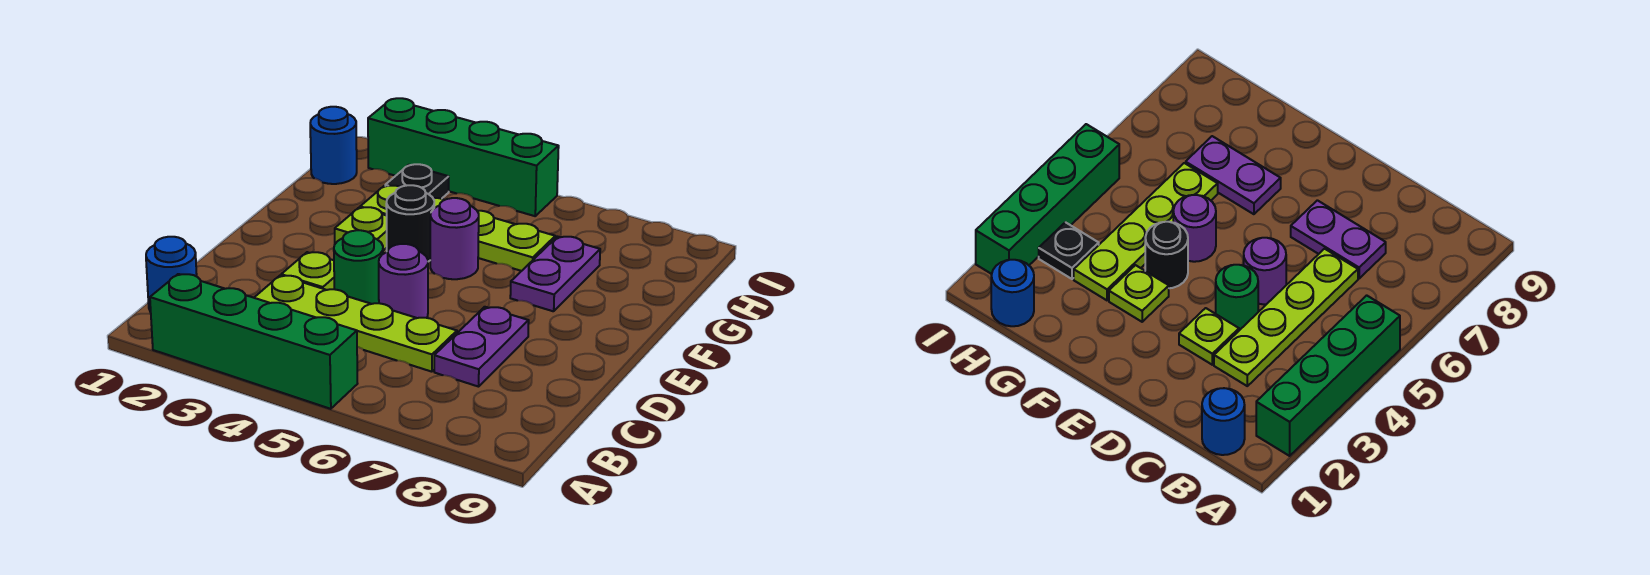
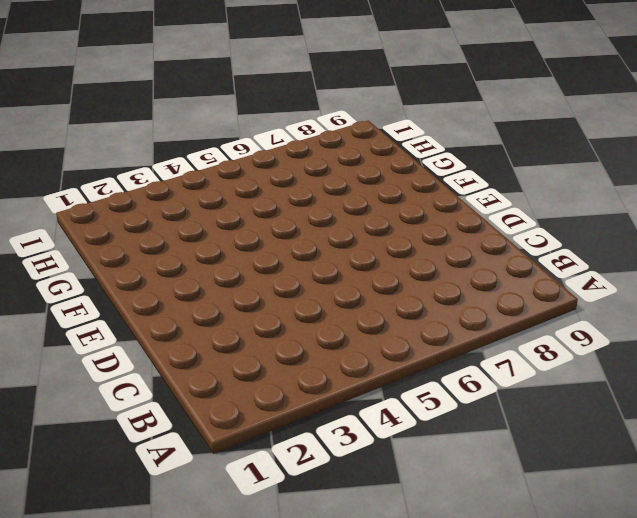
none -> green 1x4 brick [150,274,358,409]
none -> blue 1x1 round brick [146,237,197,312]
none -> lime 1x4 plate [254,275,457,372]

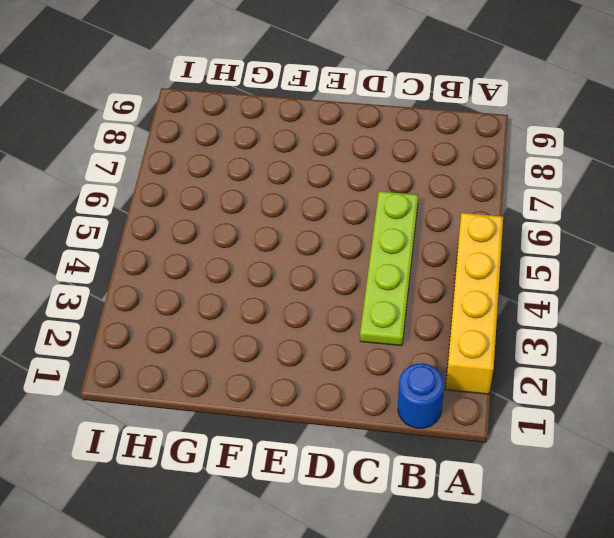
yellow 1x4 brick [446,213,503,394] -> green 1x4 brick [150,274,358,409]
none -> purple 1x2 plate [434,307,529,387]
none -> lime 1x1 plate [281,252,334,290]
none -> green 1x1 round brick [334,230,383,304]

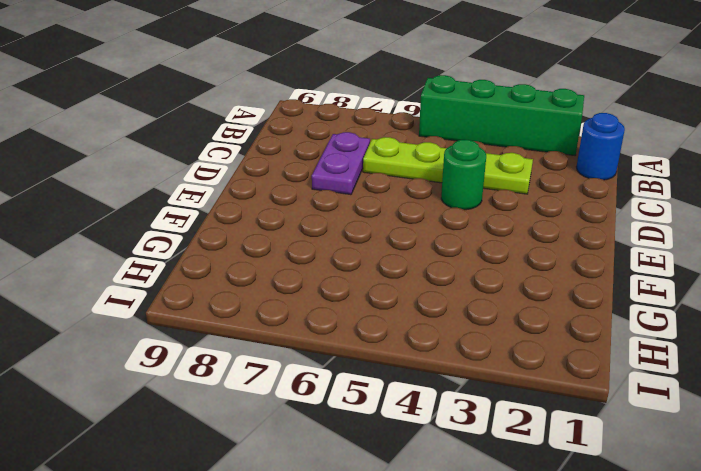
none -> lime 1x1 plate [281,252,334,290]
none -> purple 1x1 round brick [379,244,428,318]
none -> lime 1x1 plate [335,207,387,251]

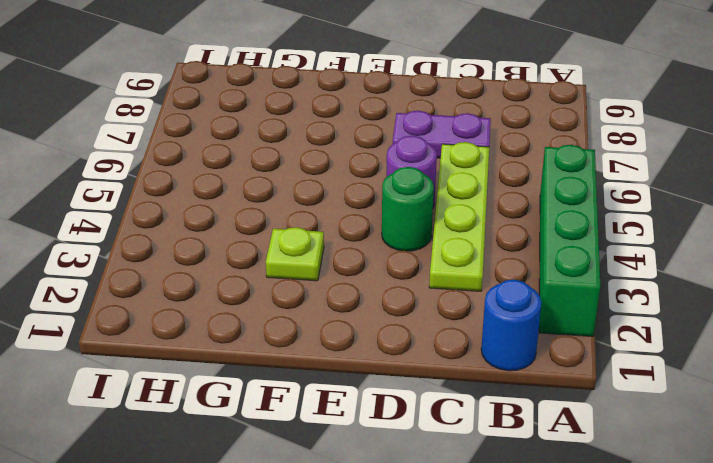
none -> lime 1x1 plate [281,252,334,290]
none -> black 1x1 round brick [386,185,434,262]
none -> purple 1x1 round brick [430,198,479,279]

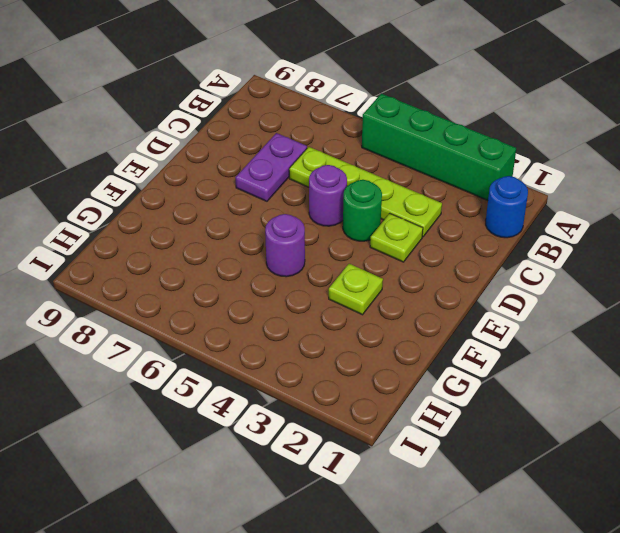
none -> black 1x1 round brick [386,185,434,262]
none -> purple 1x2 plate [510,237,600,311]
none -> lime 1x4 plate [360,186,555,271]

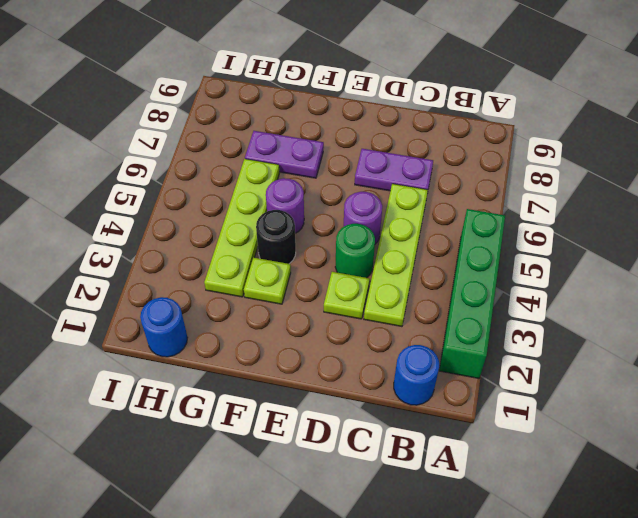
none -> black 1x1 plate [385,164,449,199]
none -> green 1x4 brick [368,98,559,216]

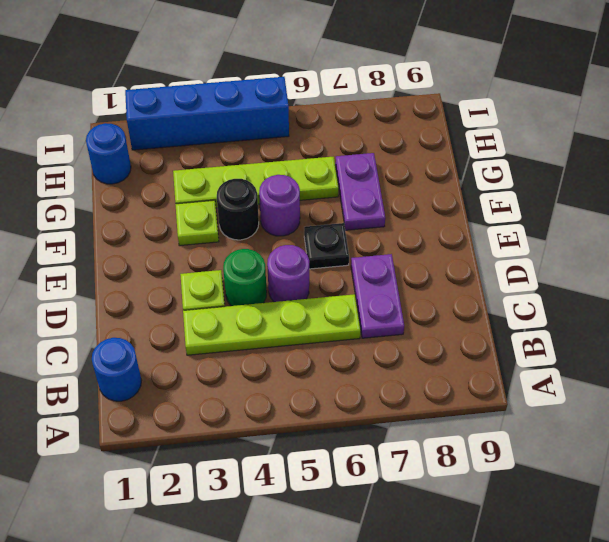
black 1x1 plate [304,223,349,269] -> black 1x1 plate moved to [385,164,449,199]
blue 1x4 brick [125,77,289,150] -> green 1x4 brick [368,98,559,216]
none -> green 1x4 brick [150,274,358,409]

